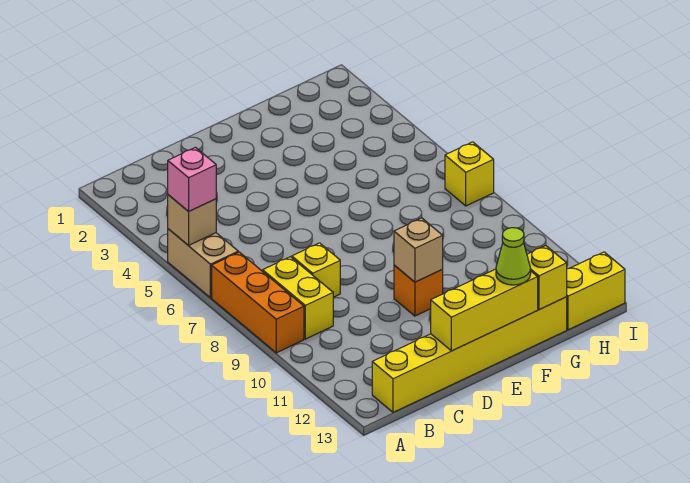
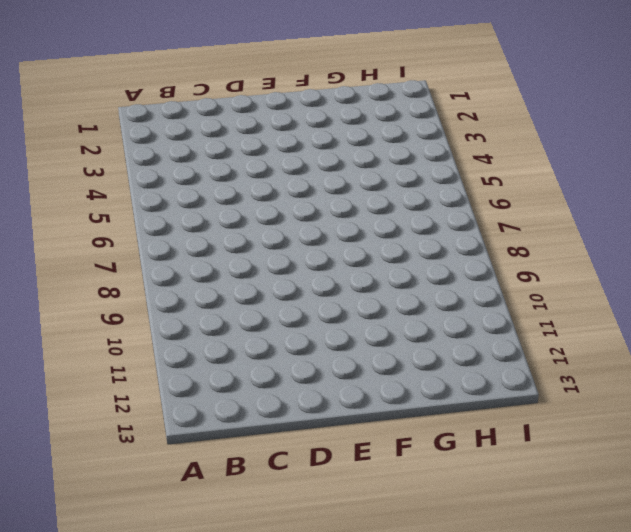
none -> tan 1x2 brick [168,229,238,298]
none -> orange 1x3 brick [212,252,304,353]
none -> yellow 1x2 brick [263,257,333,339]

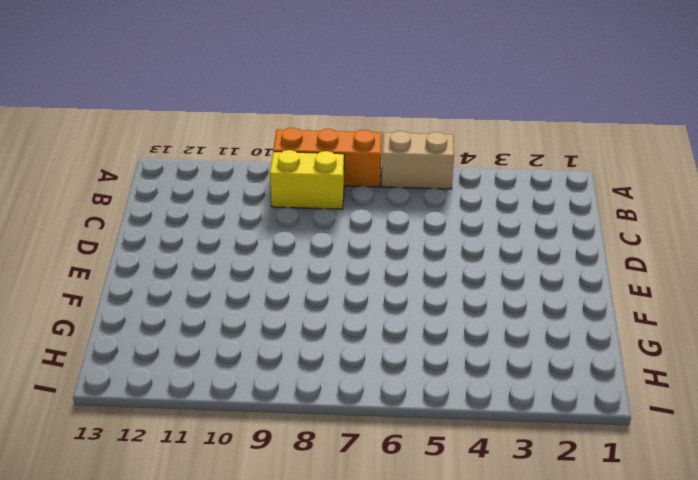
none -> yellow 1x6 brick [372,297,567,412]
none -> yellow 1x1 brick [292,243,340,297]
none -> orange 1x1 brick [394,265,443,316]

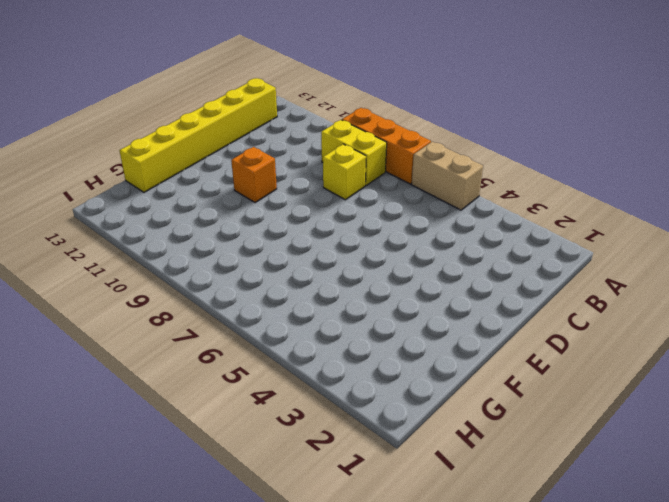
none -> yellow 1x2 brick [567,252,625,330]
none -> yellow 1x1 brick [445,142,494,206]
none -> tan 1x1 brick [168,195,216,245]

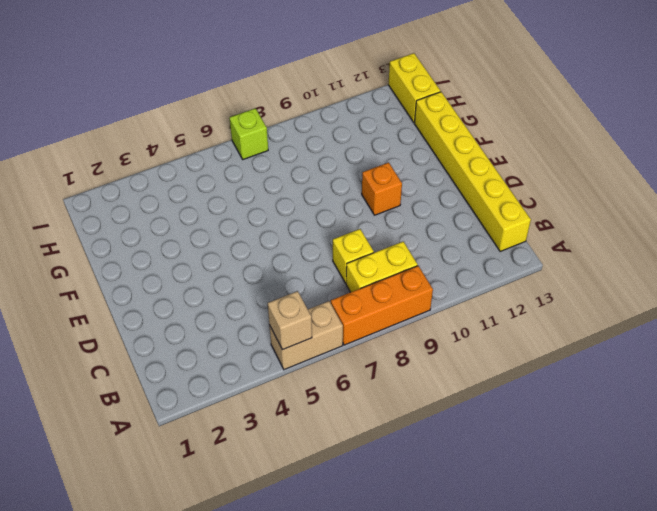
lime 1x1 brick [230,108,268,159] -> yellow 1x1 brick [445,142,494,206]
none -> yellow 1x3 brick [431,269,538,351]
none -> tan 1x1 brick [394,218,443,282]
none -> yellow 1x1 brick [527,246,567,310]

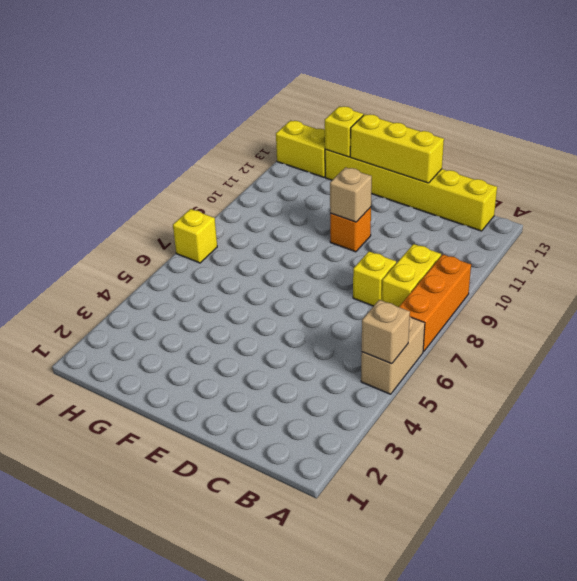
none -> pink 1x1 brick [168,147,216,211]
none -> lime 1x1 cone [496,228,531,285]

